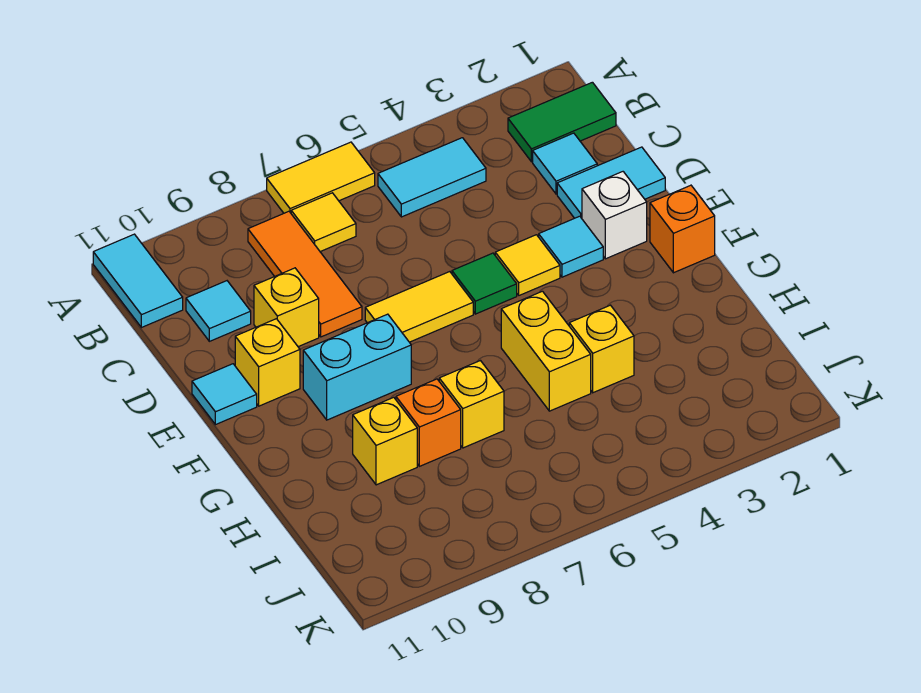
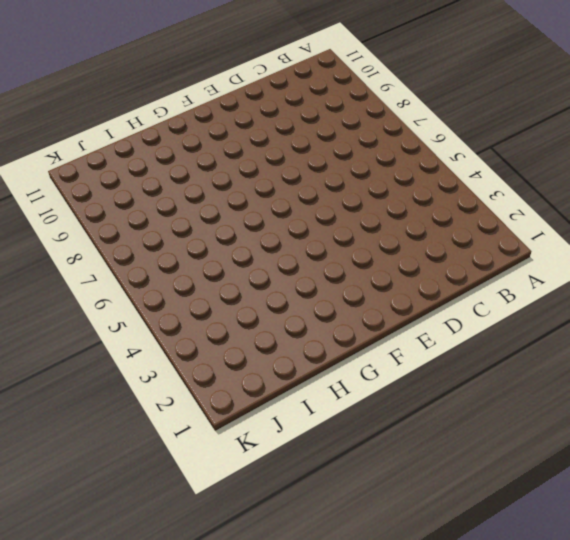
none -> yellow 1x2 tile [267,142,375,213]
none -> cyan 1x2 tile [93,234,183,328]
none -> green 1x2 tile [508,82,616,162]

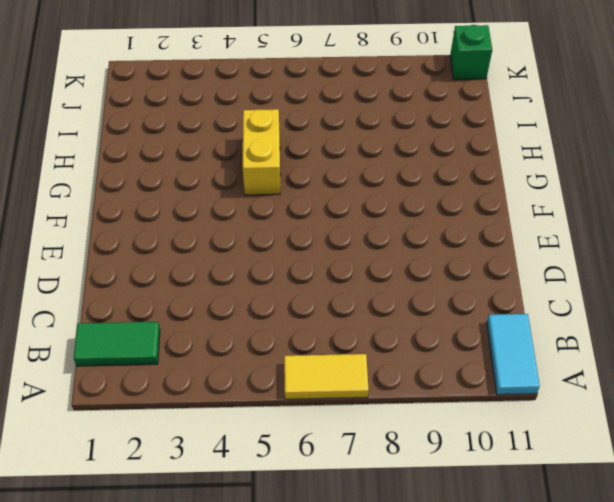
green 1x1 brick [450,25,492,80] -> none
none -> cyan 1x2 tile [378,138,486,217]
none -> yellow 1x1 tile [291,193,356,252]
none -> orange 1x3 tile [248,211,362,337]

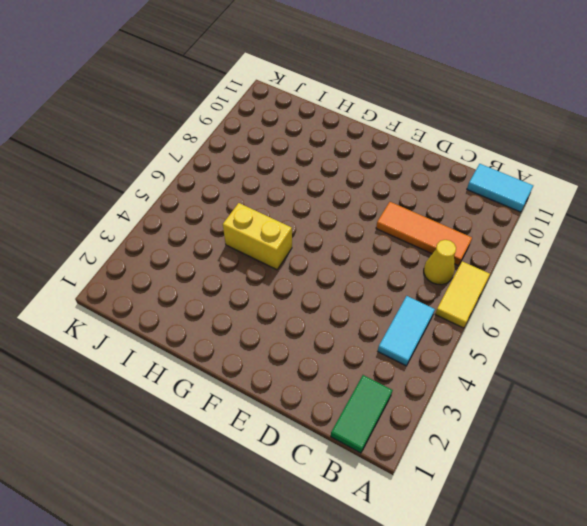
yellow 1x1 cone [424,240,456,285] -> yellow 1x1 tile [291,193,356,252]
none -> cyan 1x1 tile [533,133,597,194]
none -> cyan 1x1 tile [186,281,251,341]
none -> cyan 1x2 tile [557,147,665,218]

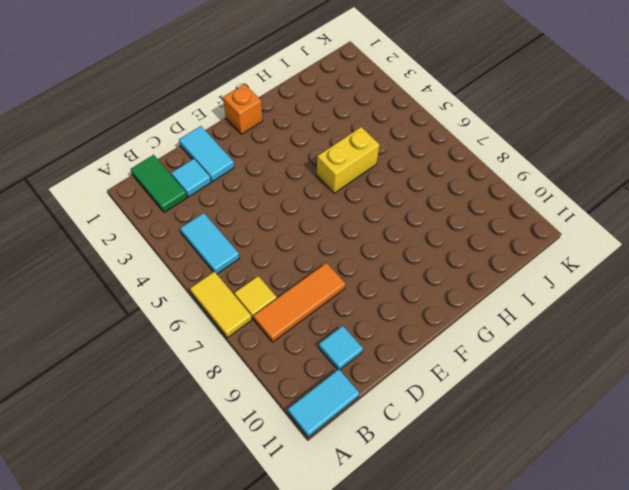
none -> yellow 1x1 brick [254,268,319,347]
none -> white 1x1 brick [582,172,647,259]
none -> cyan 1x1 tile [539,216,603,277]

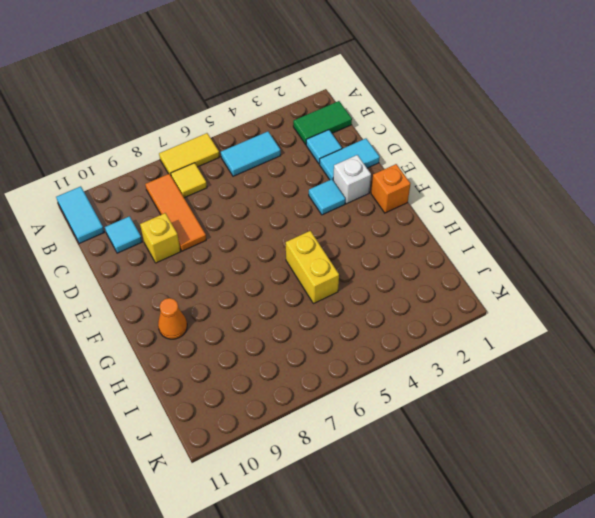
orange 1x1 cone [158,298,187,339] -> none
none -> yellow 1x1 tile [495,235,560,295]
none -> green 1x1 tile [452,253,517,314]
none -> yellow 1x2 tile [365,272,473,342]

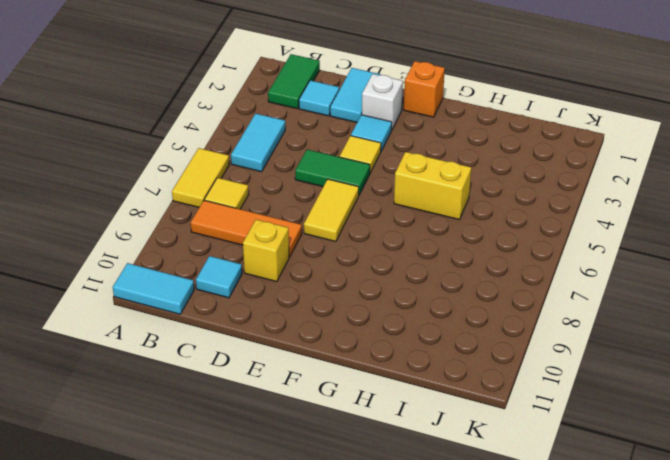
green 1x2 tile [295,150,370,195] -> green 1x1 tile [452,253,517,314]
none -> yellow 1x1 brick [235,319,300,406]
none -> cyan 1x1 tile [192,364,257,425]
none -> cyan 1x2 brick [303,314,411,420]

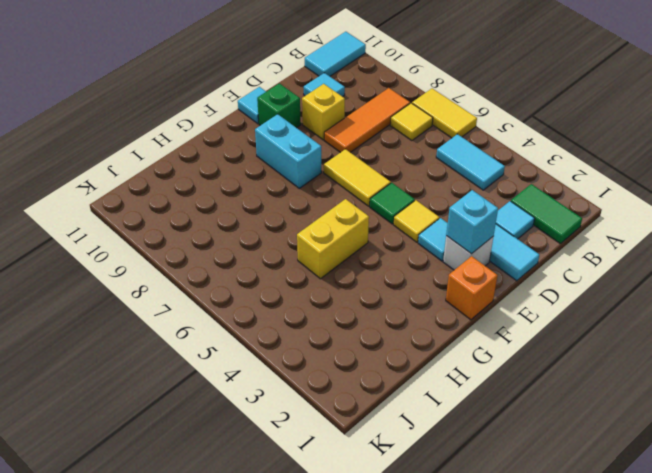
cyan 1x1 brick [446,190,498,254] -> none
green 1x1 brick [257,83,301,128] -> yellow 1x1 brick [235,319,300,406]
none -> yellow 1x1 brick [569,305,634,393]
none -> yellow 1x1 brick [439,361,504,448]
none -> orange 1x1 brick [396,379,461,466]

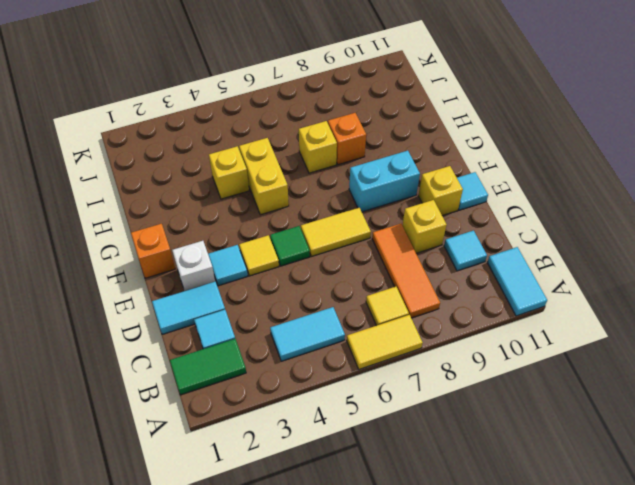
none -> yellow 1x1 brick [353,397,417,485]

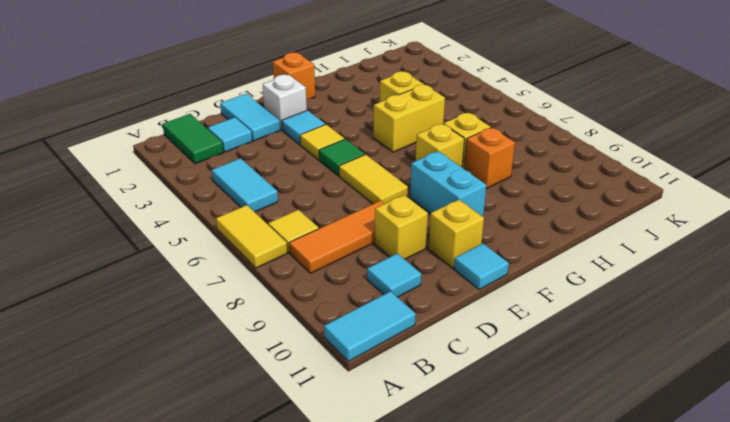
yellow 1x1 brick [416,124,464,167] -> yellow 1x1 brick moved to [353,397,417,485]

